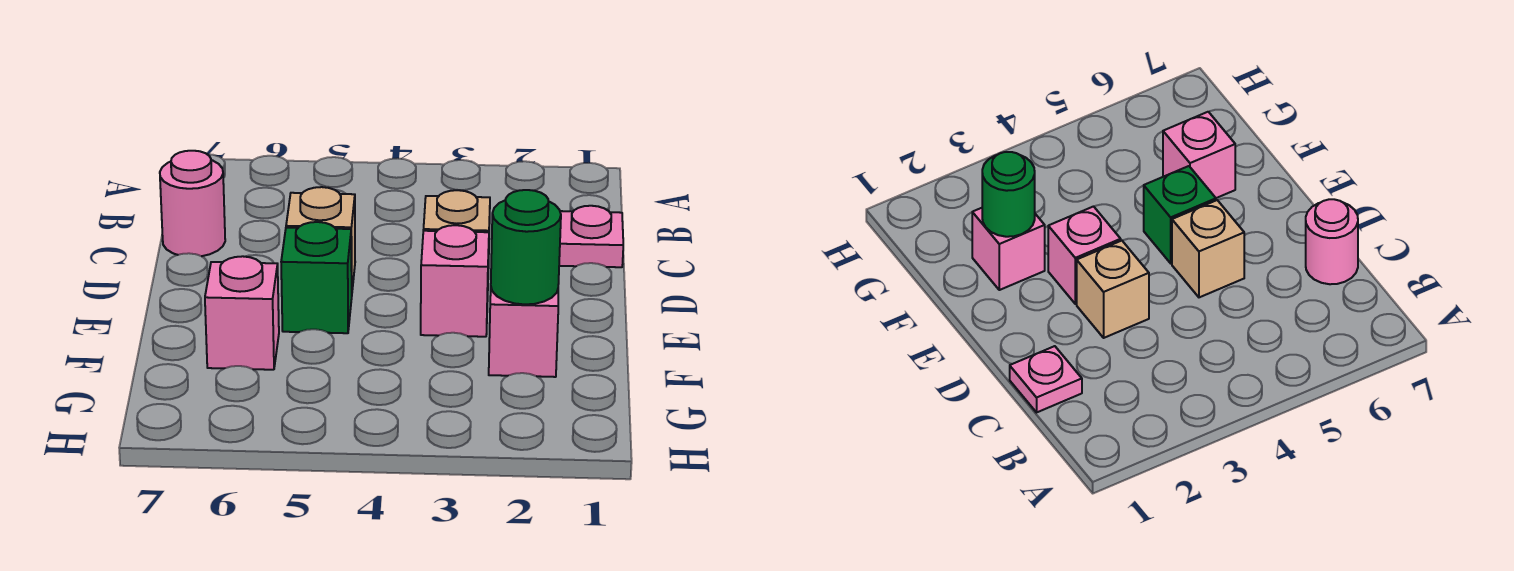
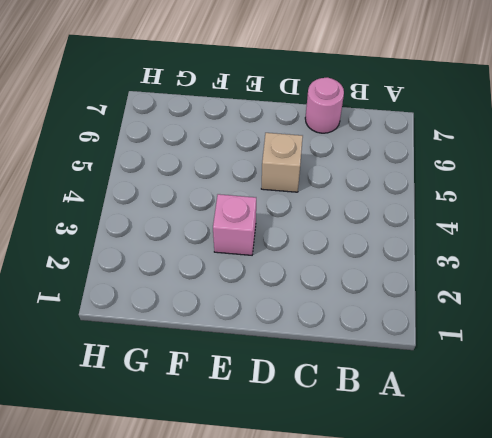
none -> pink 1x1 plate [559,206,623,267]
none -> tan 1x1 brick [423,190,490,268]

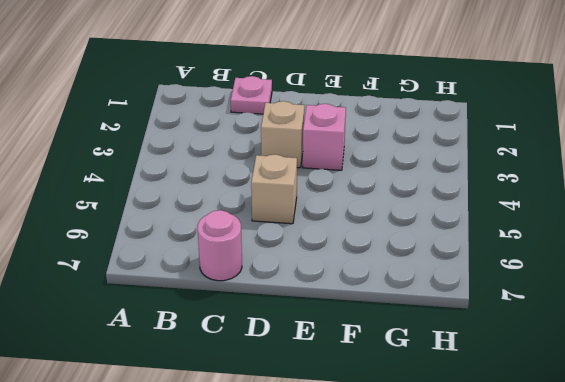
none -> green 1x1 brick [281,222,352,333]
none -> pink 1x1 brick [489,288,558,377]

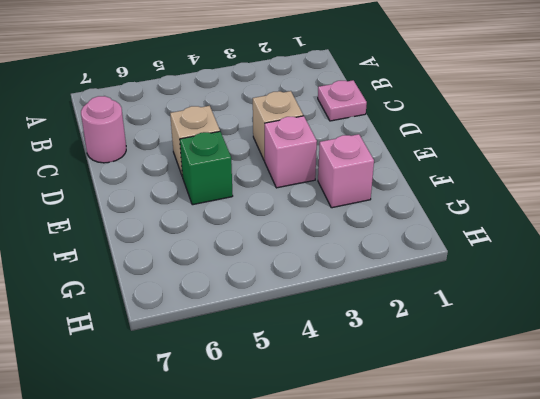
none -> pink 1x1 brick [205,256,279,370]
none -> green 1x1 round brick [491,190,561,304]

